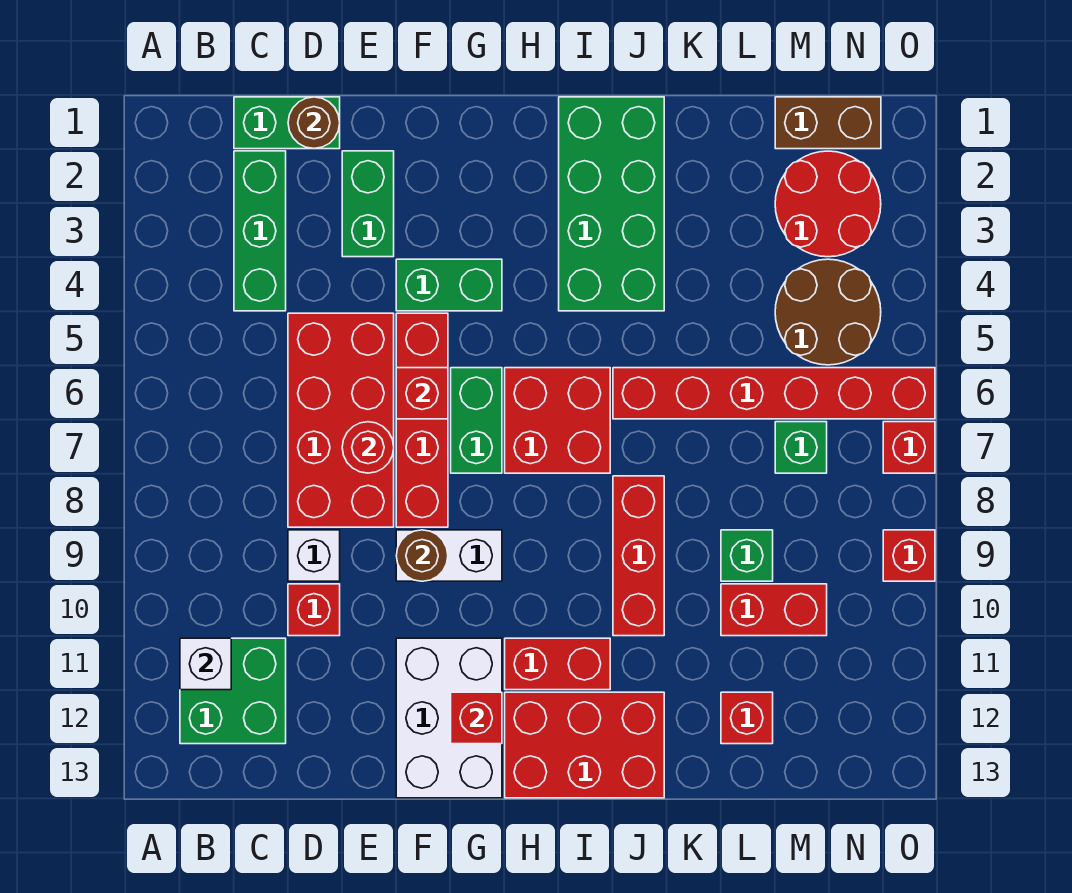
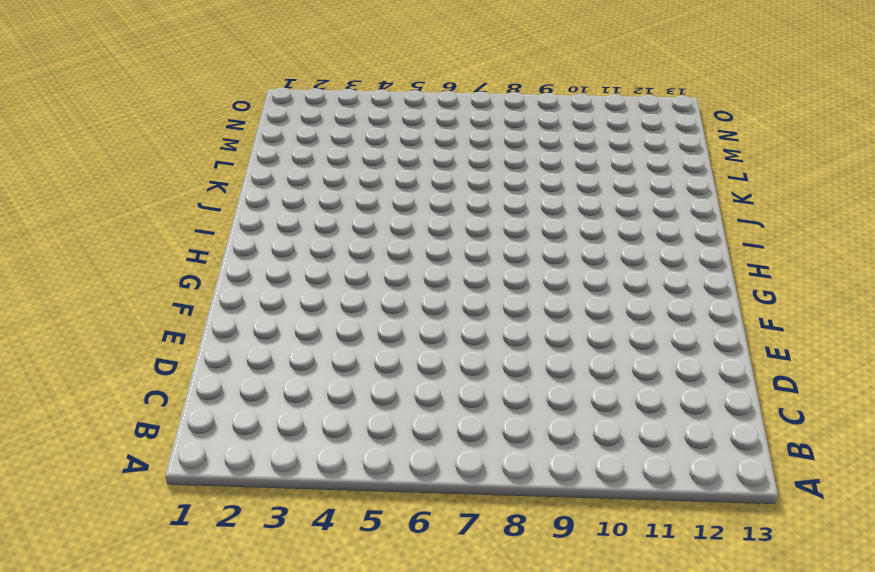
none -> green 2x2 brick [180,638,286,744]
none -> green 1x2 brick [234,97,340,149]
none -> green 1x3 brick [234,151,286,311]
none -> red 2x4 brick [288,313,394,527]

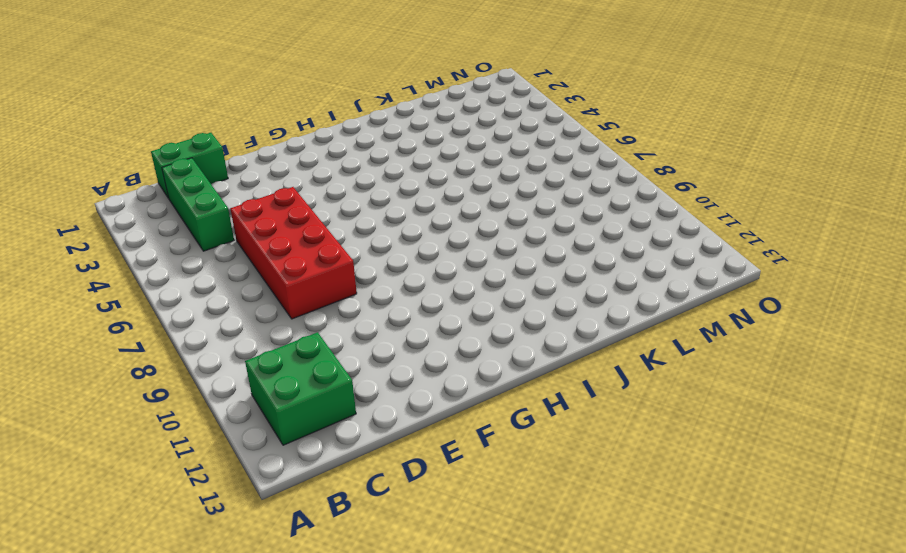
none -> white 1x1 brick [288,530,340,581]
none -> red 1x1 brick [288,584,340,636]
none -> green 1x2 brick [342,151,394,257]
none -> green 1x2 brick [396,259,502,311]

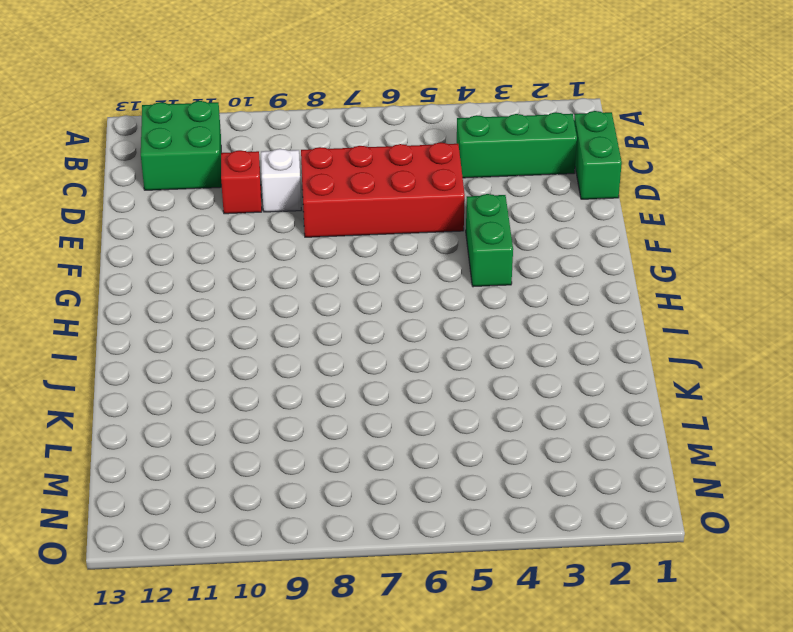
none -> green 1x2 brick [342,151,394,257]
none -> red 1x4 brick [396,313,448,527]
none -> white 1x2 brick [396,530,502,581]
none -> white 2x3 brick [396,638,502,798]

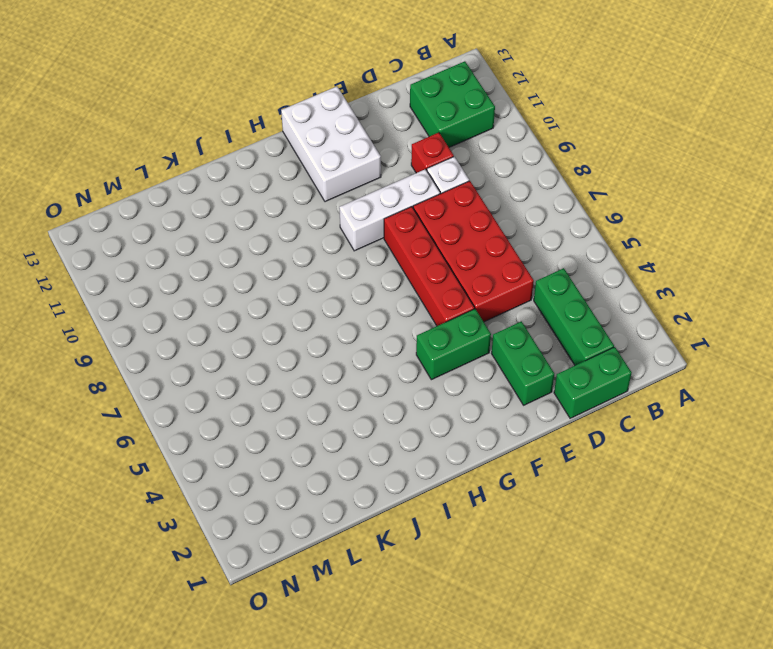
white 1x3 brick [339,169,440,251] -> white 1x2 brick [396,530,502,581]
none -> green 1x2 brick [451,368,502,473]
none -> red 2x2 brick [505,368,610,473]
none -> red 1x2 brick [505,638,610,690]
none -> red 2x3 brick [505,692,664,798]

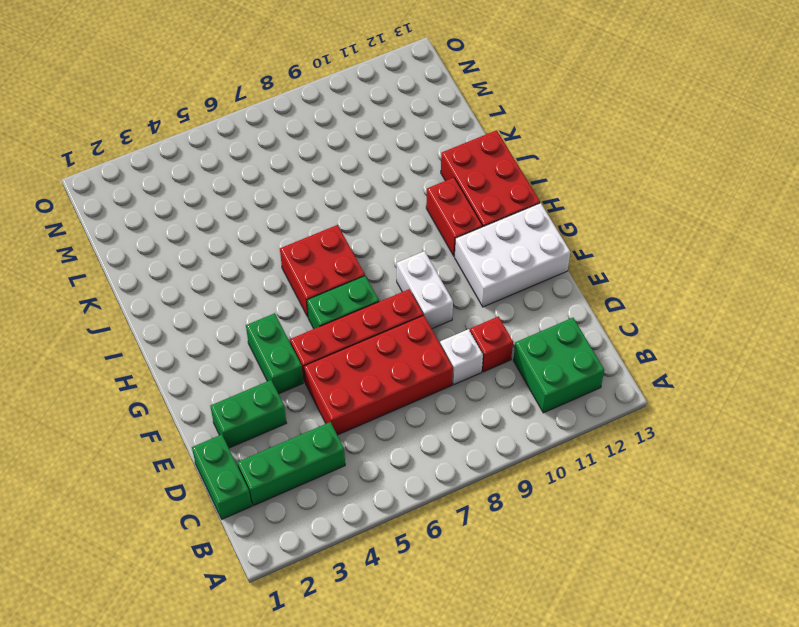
none -> green 2x4 brick [559,97,664,311]
none -> red 1x6 brick [613,368,935,419]
none -> red 1x3 brick [613,476,664,636]
none -> green 1x1 brick [721,530,773,581]

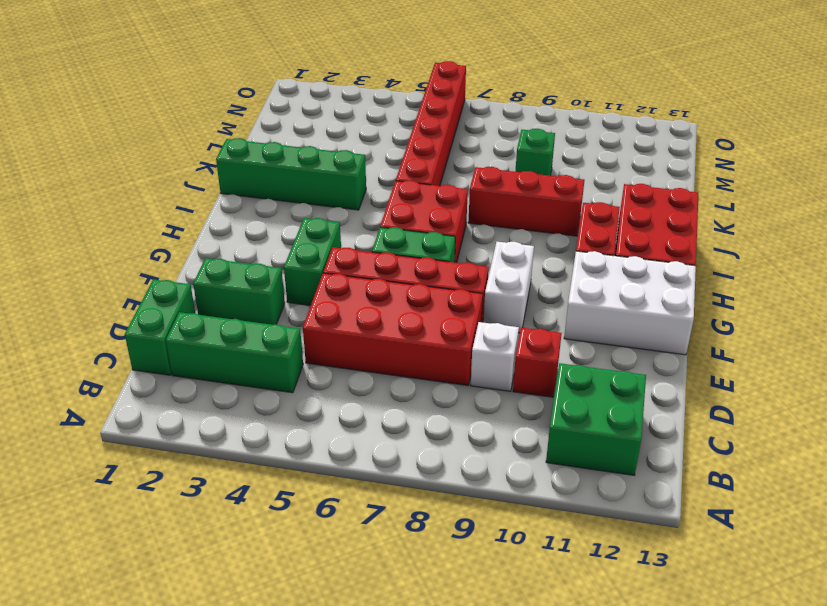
green 1x4 brick [216,138,366,210] -> green 2x4 brick [559,97,664,311]
none -> red 1x2 brick [721,584,827,636]
none -> red 1x1 brick [721,692,773,744]
none -> brown 1x2 brick [775,97,881,149]
none -> red 2x2 round brick [775,151,881,257]

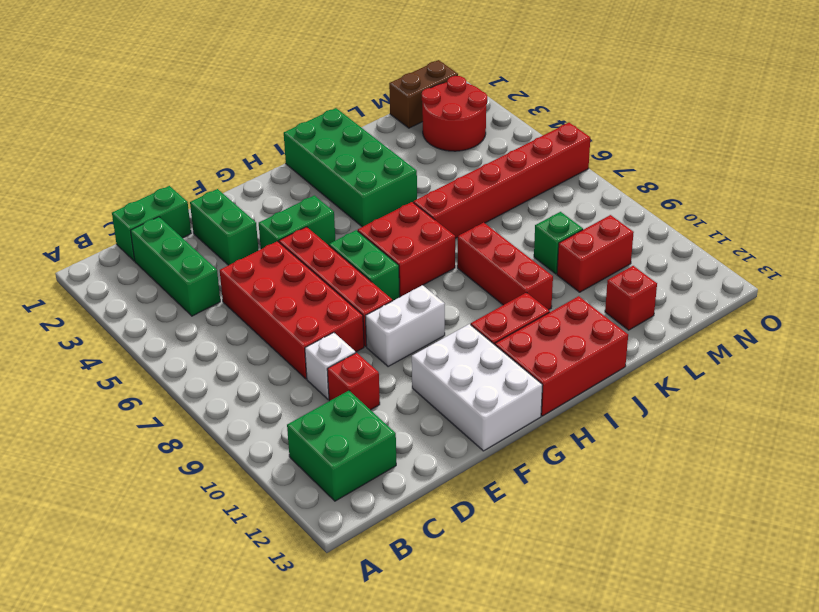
none -> brown 2x2 round brick [775,259,881,365]
none -> green 1x1 brick [775,422,827,473]
none -> red 1x1 brick [883,422,935,473]
none -> red 1x1 brick [883,530,935,581]

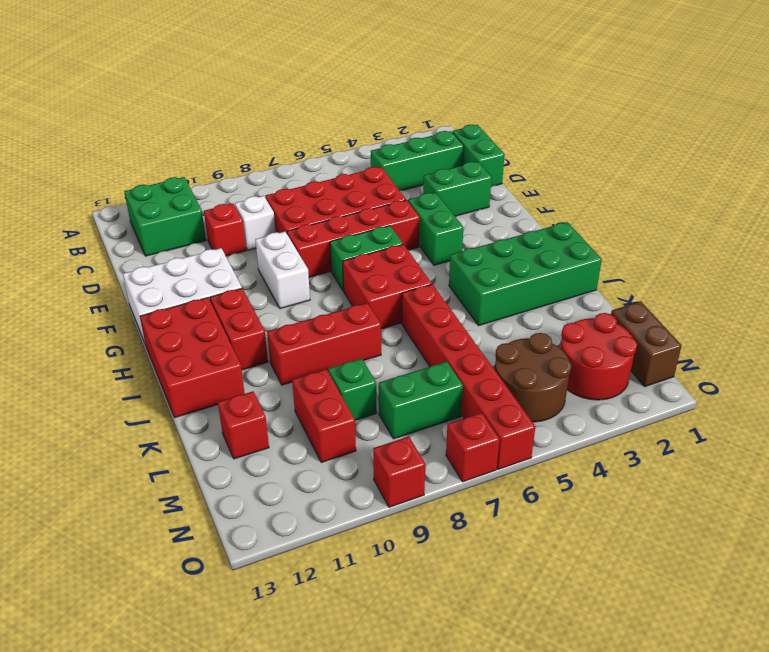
green 1x2 brick [379,362,463,439] -> green 1x1 brick [775,422,827,473]
none -> white 1x1 brick [180,638,231,690]
none -> brown 1x1 round brick [288,97,340,149]
none -> red 1x1 round brick [342,422,394,473]
none -> red 1x1 brick [396,368,448,419]

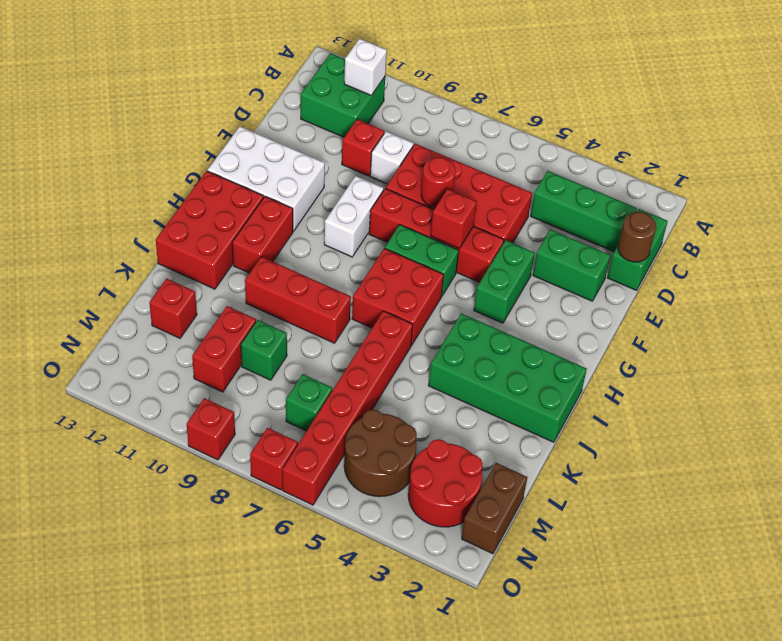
none -> brown 1x1 round brick [396,530,448,581]
none -> red 1x1 brick [451,692,502,744]

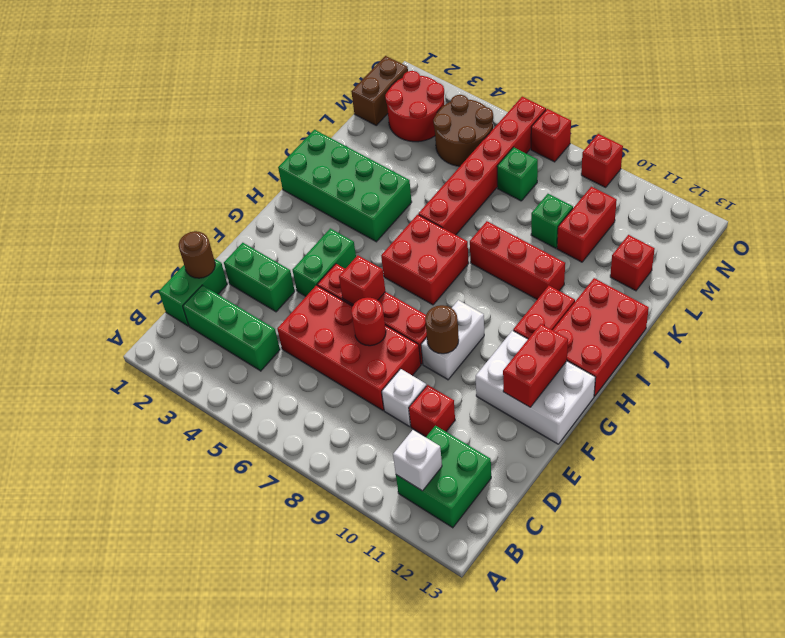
red 1x2 brick [503,324,568,407] -> red 1x1 brick [451,692,502,744]
none -> green 1x2 brick [451,368,502,473]

